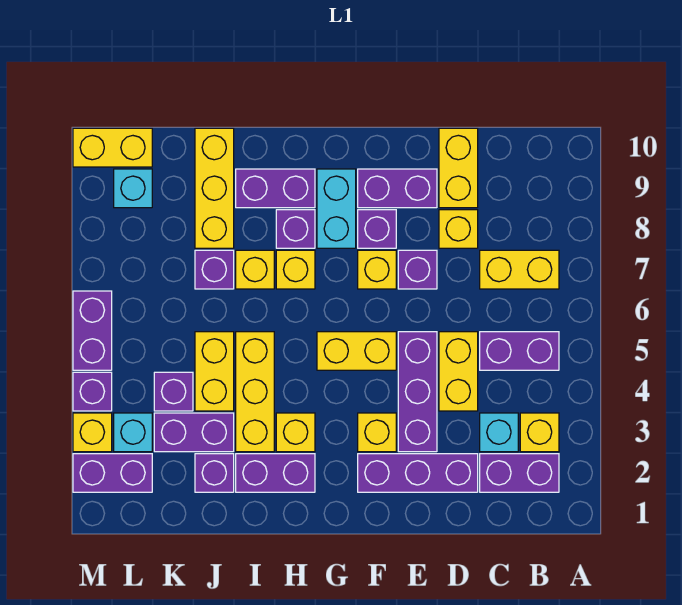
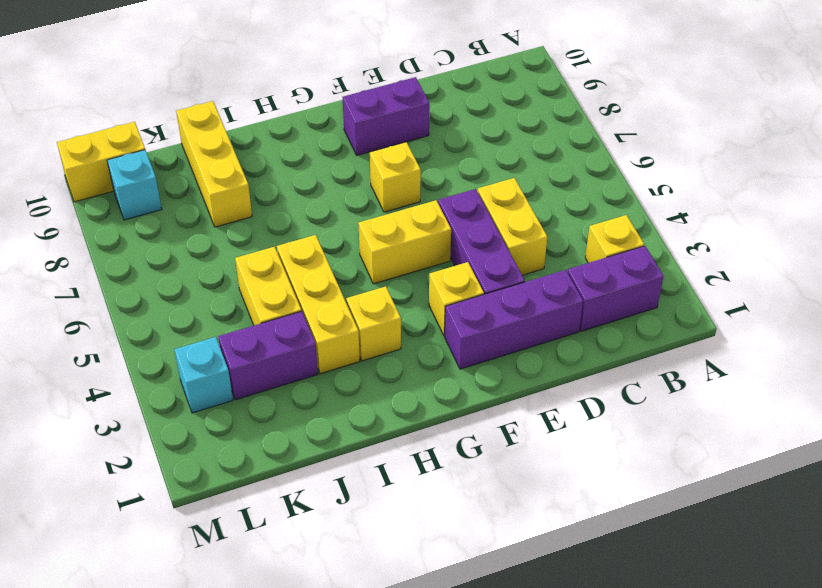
none -> purple 1x2 brick [480,332,559,370]
none -> yellow 1x2 brick [480,250,559,289]
none -> cyan 1x1 brick [480,413,518,452]
none -> yellow 1x1 brick [439,210,478,248]

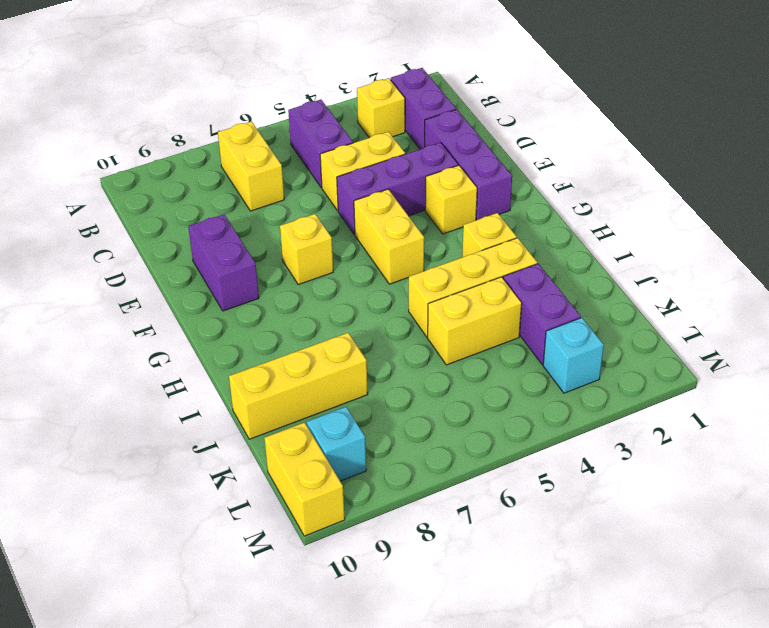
none -> cyan 1x1 brick [480,413,518,452]
none -> yellow 1x1 brick [439,210,478,248]
none -> yellow 1x2 brick [439,128,478,208]
none -> purple 1x1 brick [398,250,437,289]

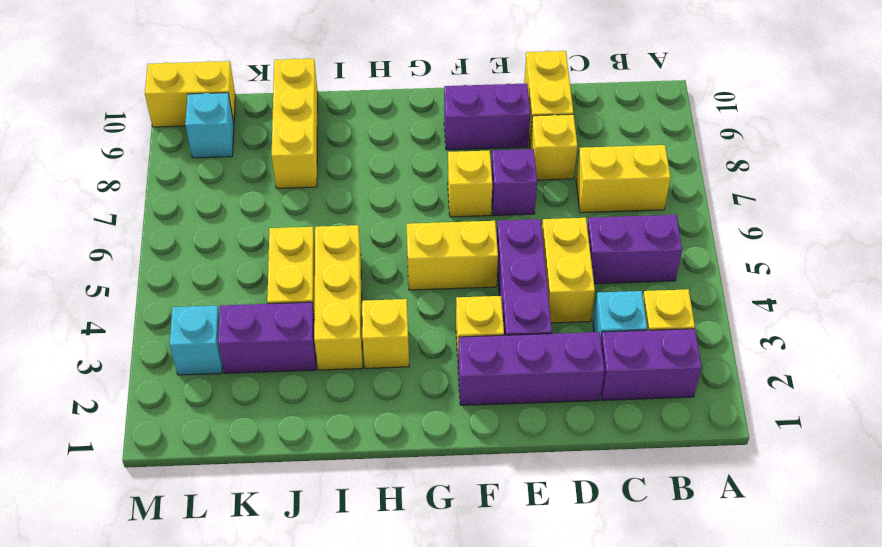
none -> purple 1x1 brick [358,210,396,248]
none -> cyan 1x2 brick [317,169,356,248]
none -> purple 1x2 brick [236,454,315,492]
none -> yellow 1x1 brick [276,250,315,289]

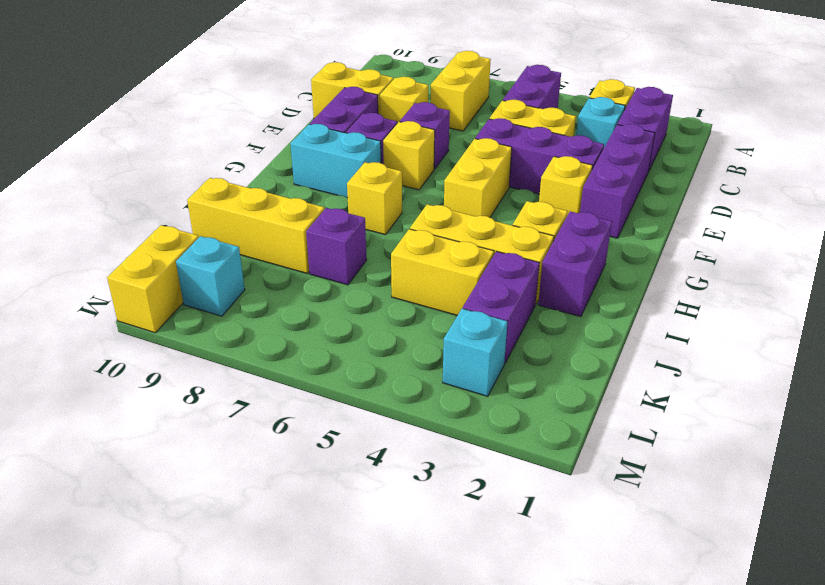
none -> purple 1x1 brick [276,210,315,248]
none -> purple 1x2 brick [236,169,315,208]
none -> yellow 1x1 brick [236,250,274,289]
none -> purple 1x1 brick [195,454,234,492]

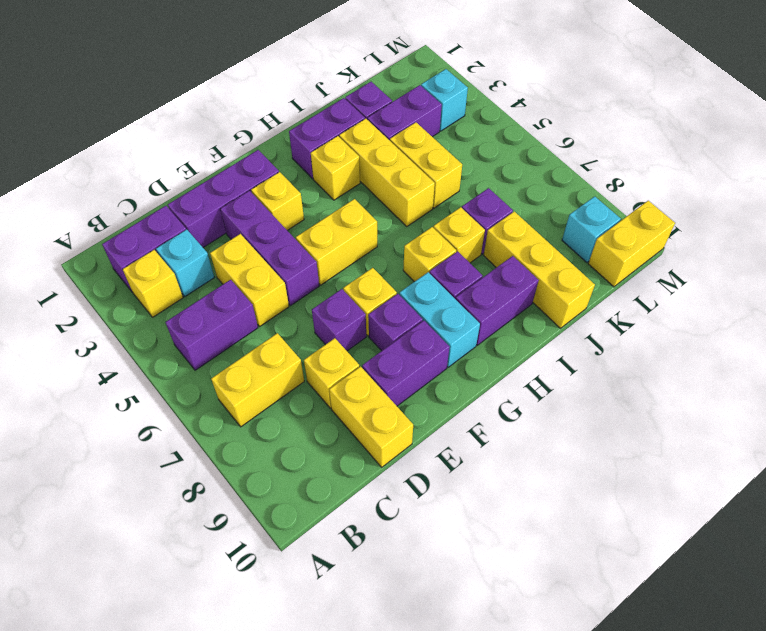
none -> purple 1x1 brick [154,372,193,411]
none -> purple 1x2 brick [73,454,152,492]
none -> yellow 1x1 brick [73,413,112,452]
none -> purple 1x1 brick [73,372,112,411]

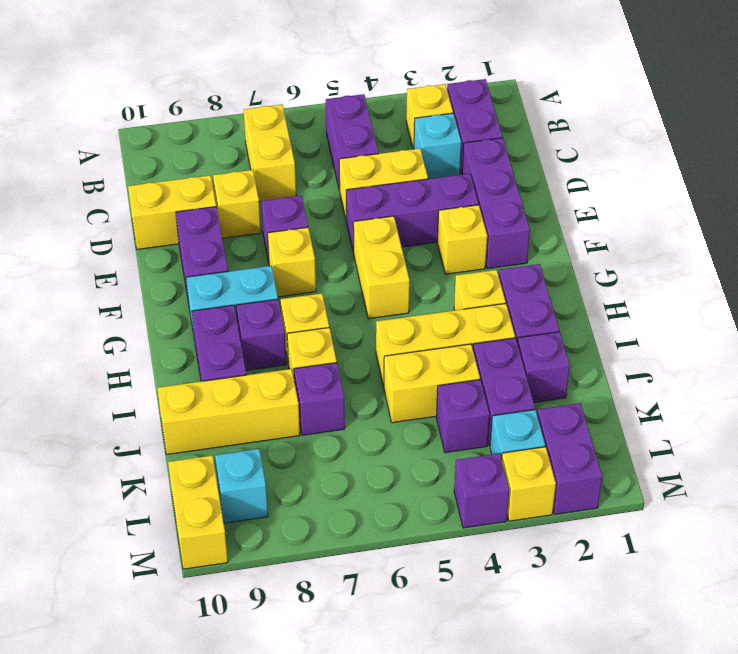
none -> purple 1x1 brick [358,210,396,248]
none -> purple 1x2 brick [73,291,112,370]

